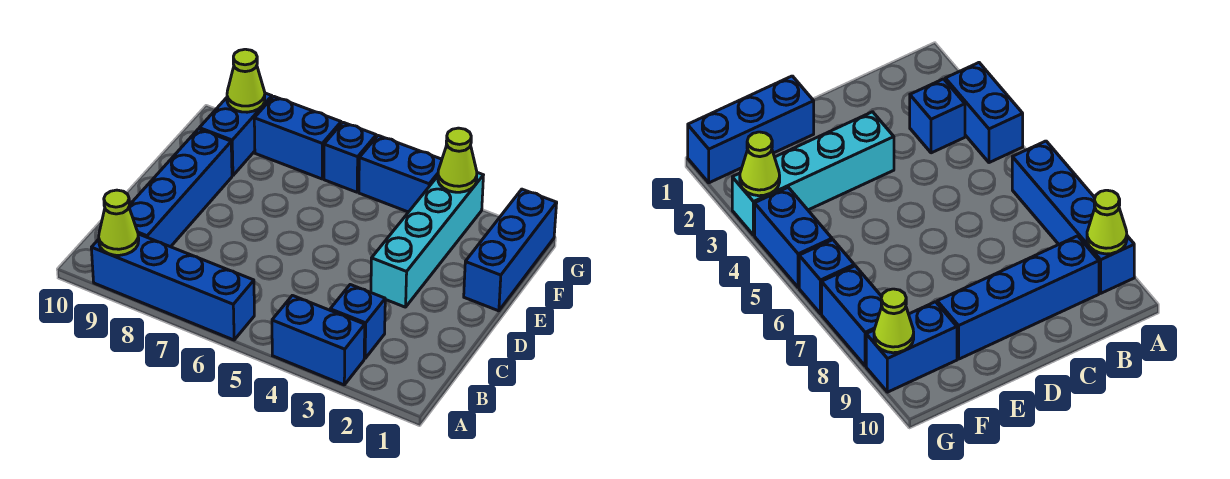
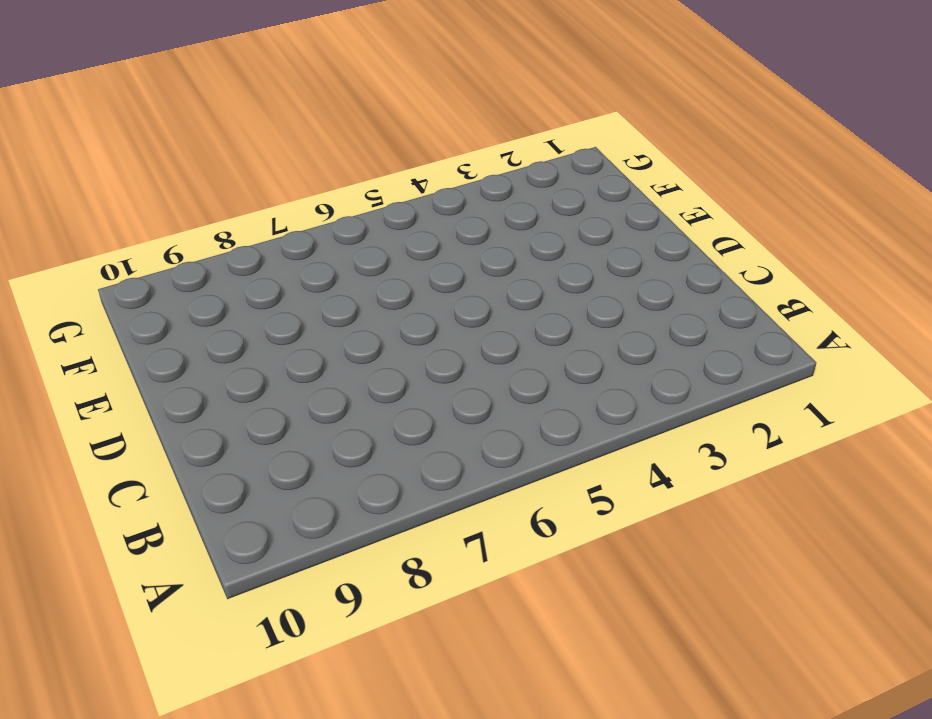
none -> blue 1x2 brick [272,295,365,385]
none -> blue 1x4 brick [91,234,254,340]
none -> blue 1x1 brick [330,285,385,359]

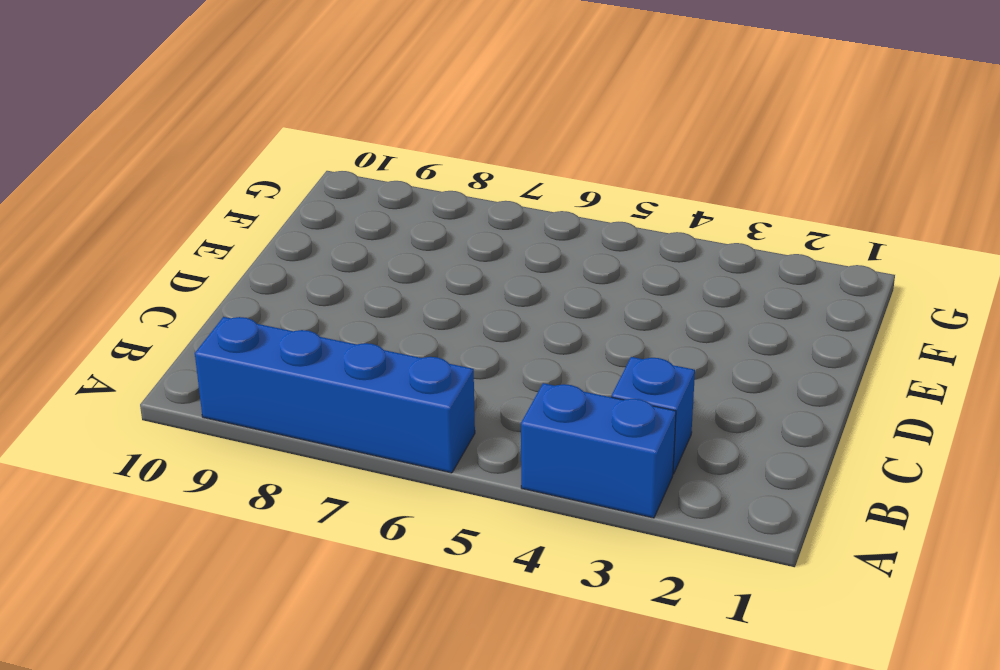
none -> blue 1x4 brick [129,129,232,247]
none -> cyan 1x4 brick [371,173,483,307]
none -> blue 1x3 brick [464,189,557,311]

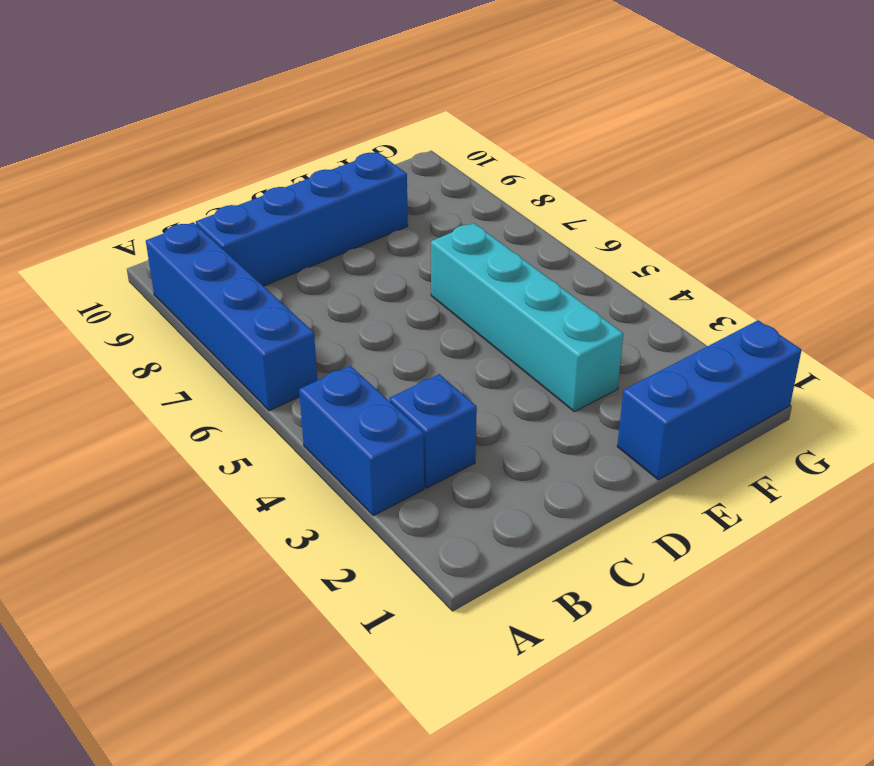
cyan 1x4 brick [431,223,623,412] -> cyan 1x4 brick turned to [371,173,483,307]
none -> blue 1x2 brick [199,93,272,176]
none -> blue 1x2 brick [359,136,442,212]
none -> blue 1x1 brick [324,122,376,192]

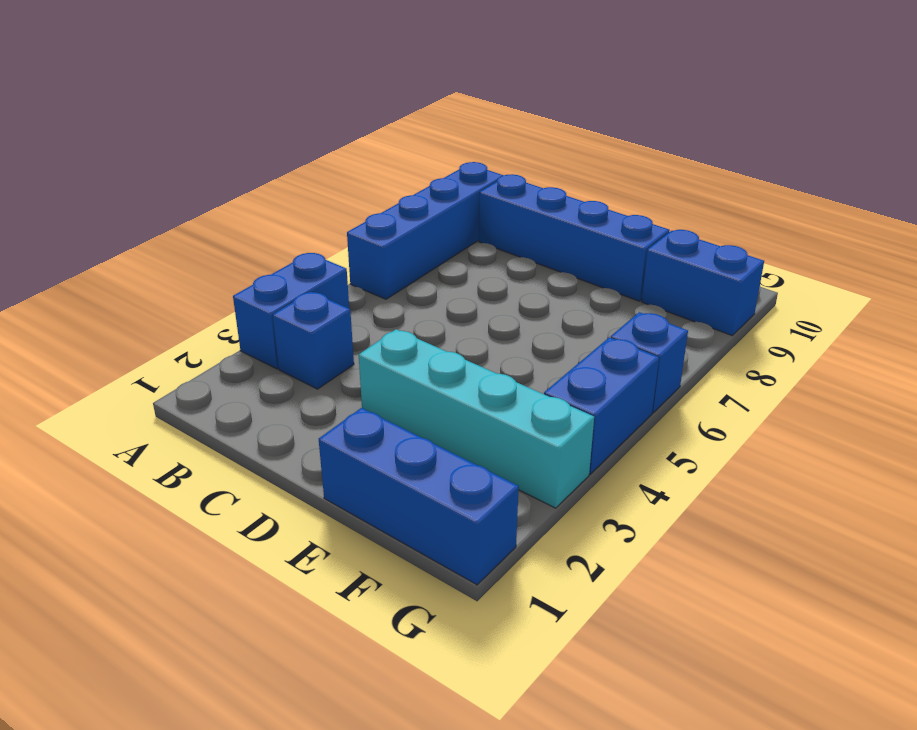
none -> blue 1x2 brick [254,96,341,179]
none -> lime 1x1 cone [99,190,139,255]
none -> lime 1x1 cone [438,128,477,192]

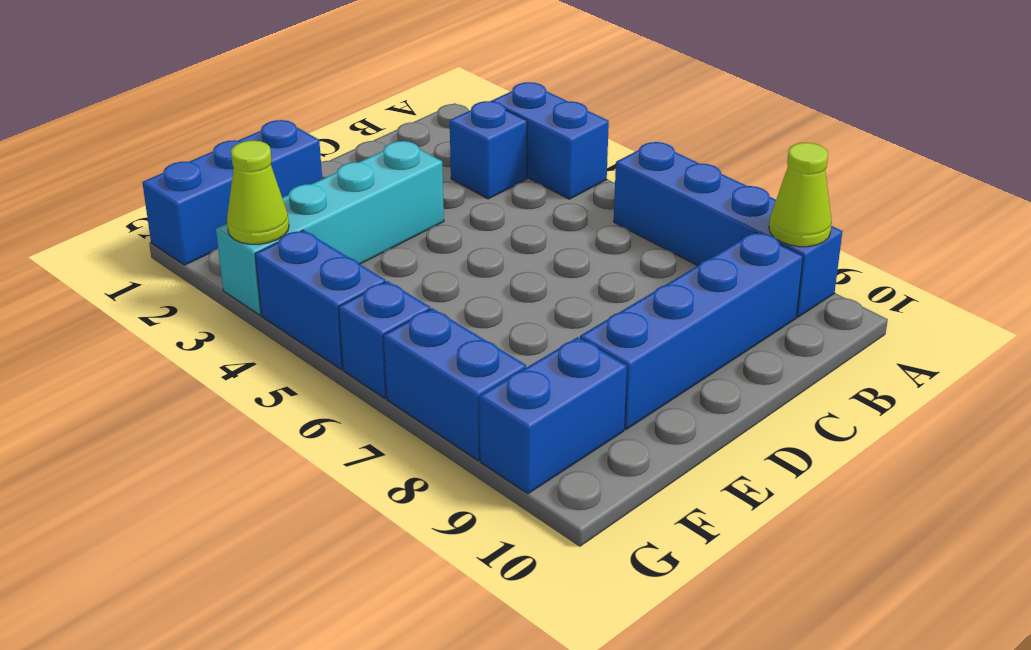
none -> lime 1x1 cone [227,49,265,112]

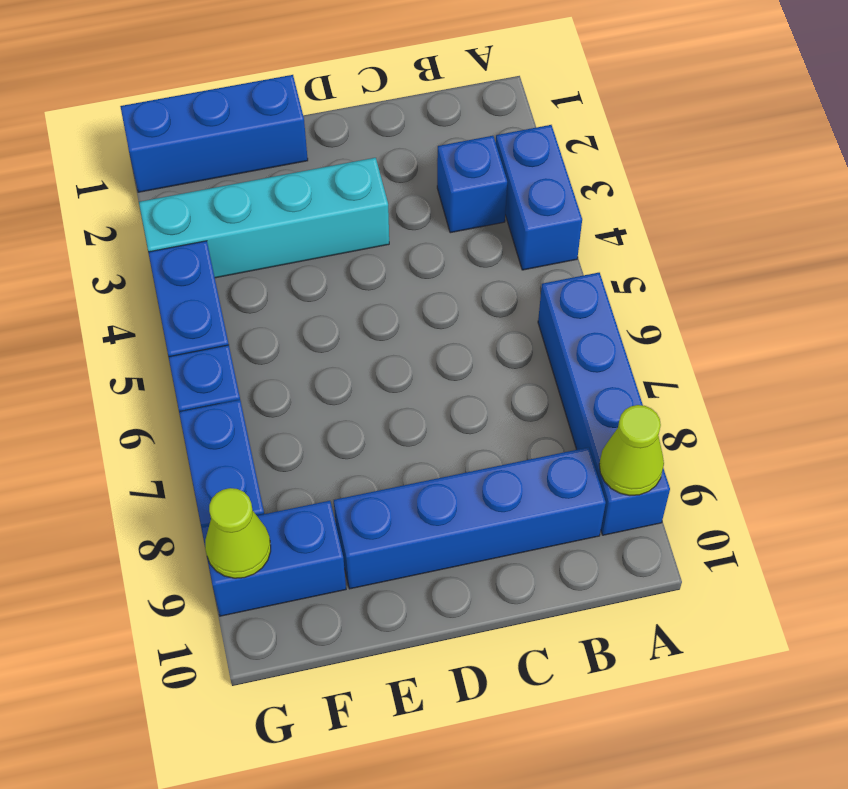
none -> lime 1x1 cone [438,128,477,192]

